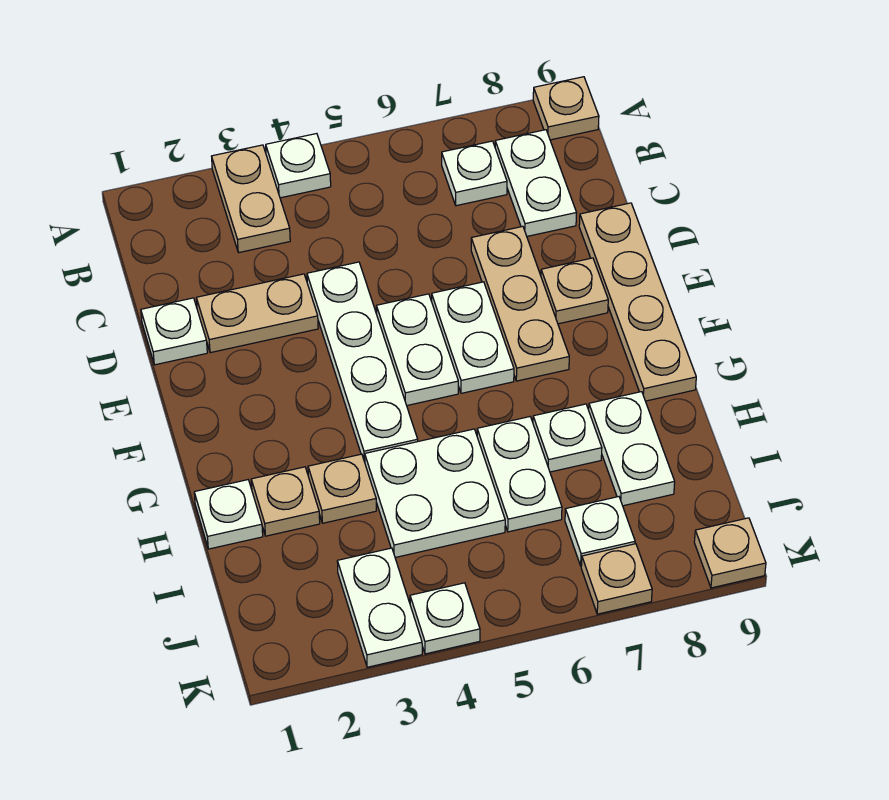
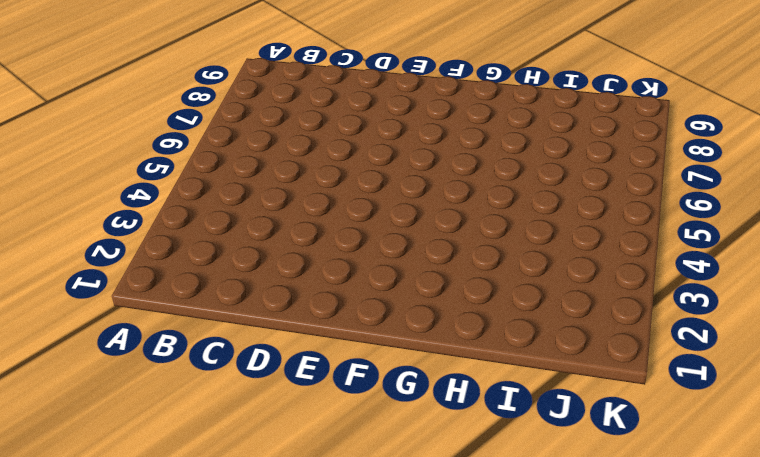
none -> tan 1x2 plate [212,145,290,253]
none -> white 1x1 plate [266,134,331,198]
none -> tan 1x1 plate [533,77,599,140]

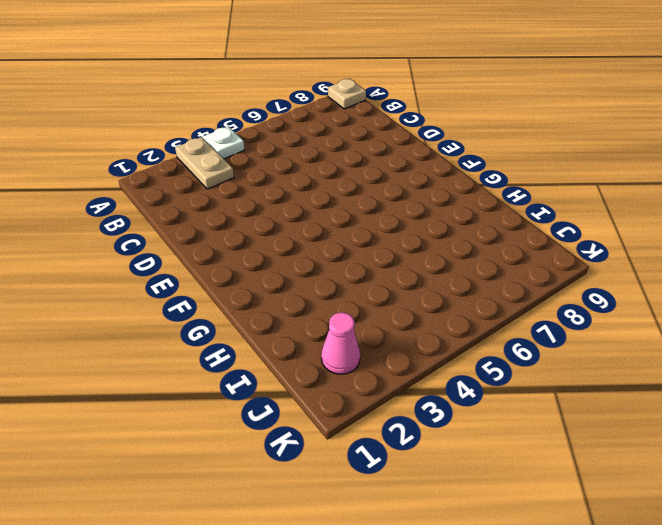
pink 1x1 cone [321,312,360,374] -> none
none -> white 1x1 plate [442,141,507,206]
none -> white 1x2 plate [495,130,577,236]
none -> white 1x1 plate [141,298,207,365]

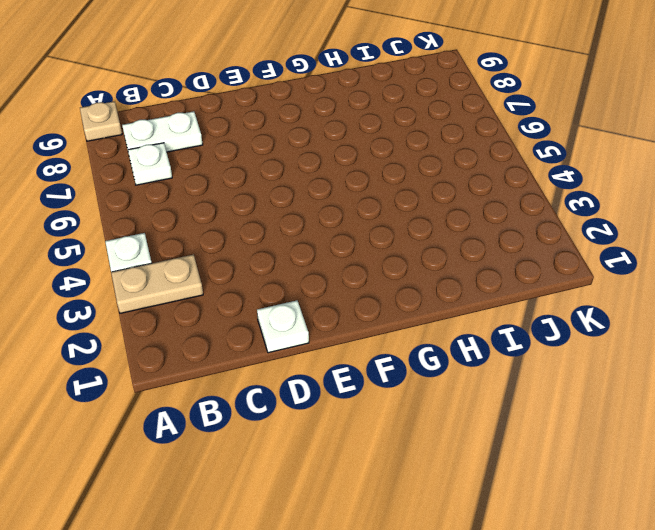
none -> tan 1x2 plate [196,274,318,353]
none -> white 1x4 plate [307,262,418,462]
none -> tan 1x3 plate [471,226,569,381]

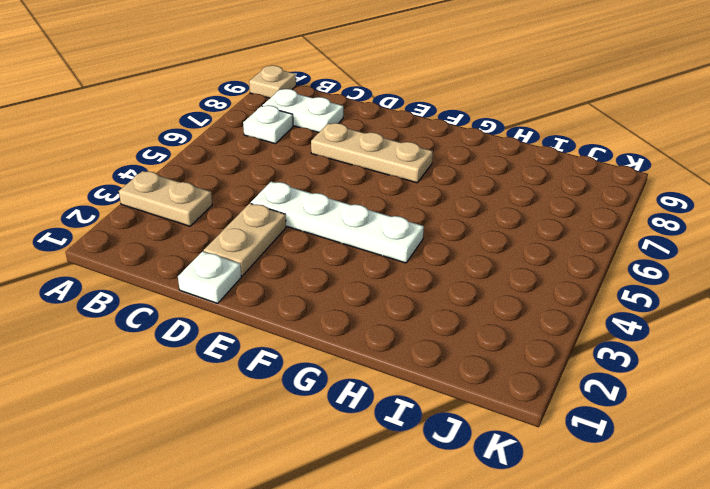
none -> white 1x1 plate [266,134,331,198]
none -> tan 1x4 plate [579,203,696,401]
none -> white 1x2 plate [376,294,458,405]

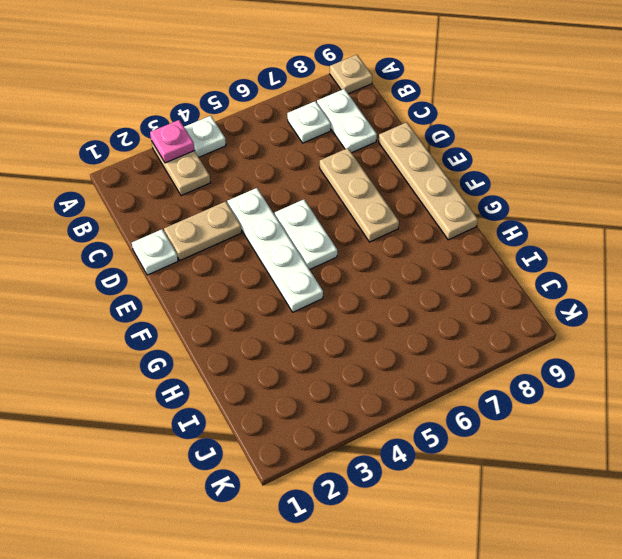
pink 1x1 plate [150,120,195,163] -> none
none -> white 1x2 plate [432,282,514,393]
none -> tan 1x1 plate [541,258,608,324]
none -> white 1x1 plate [194,480,263,549]

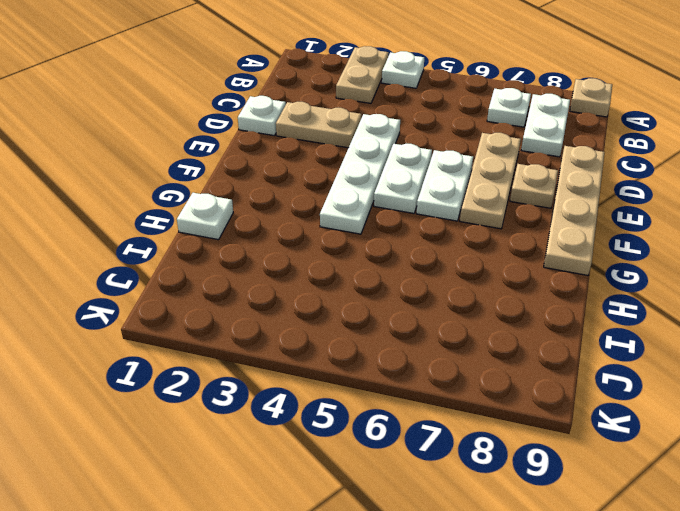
none -> tan 1x1 plate [251,467,320,536]
none -> tan 1x1 plate [308,454,376,523]
none -> white 2x2 plate [365,429,505,557]

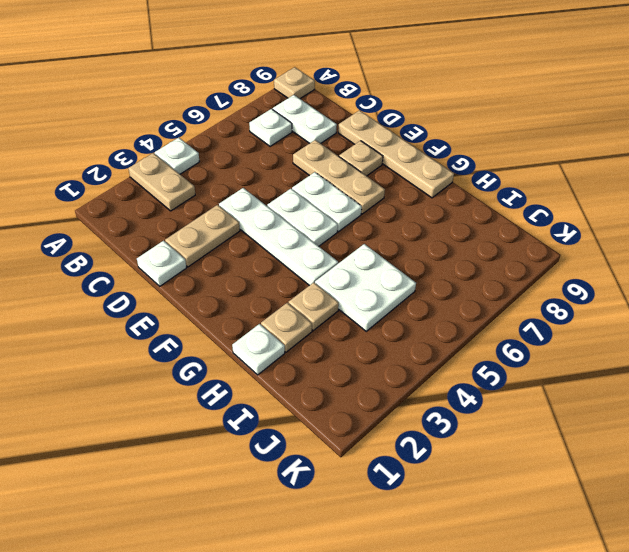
none -> white 1x2 plate [477,417,562,532]
none -> white 1x1 plate [533,404,602,472]
none -> white 1x2 plate [589,392,675,506]

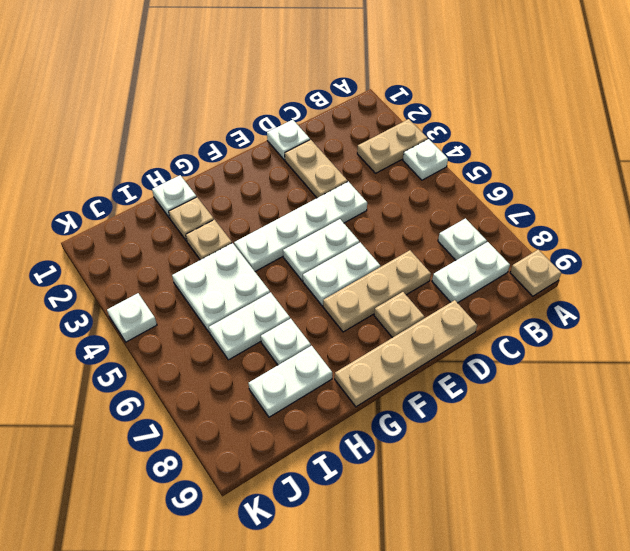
none -> white 1x2 plate [337,548,422,667]
none -> white 1x1 plate [565,497,635,566]
none -> tan 1x1 plate [581,544,652,614]

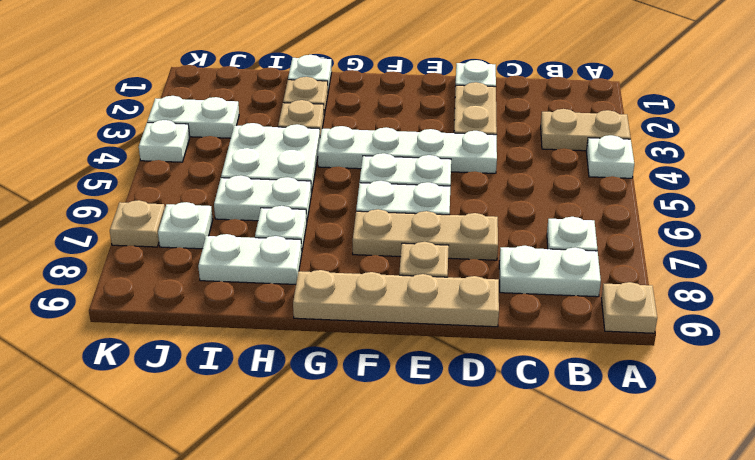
none -> tan 1x1 plate [694,518,766,588]

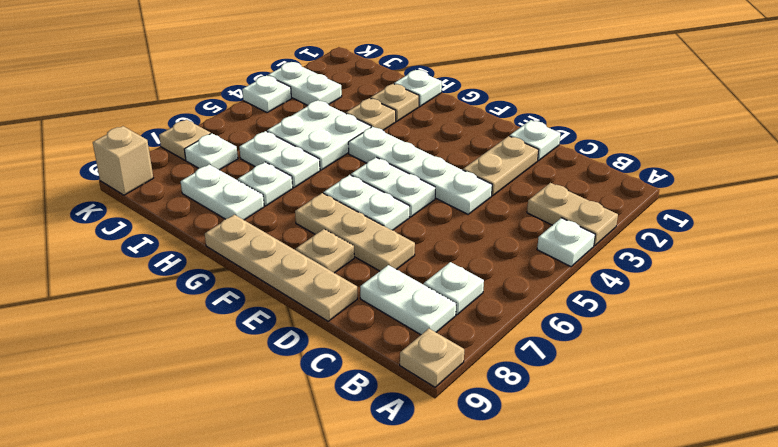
tan 1x1 brick [93,126,153,195] -> tan 1x1 plate [694,518,766,588]

